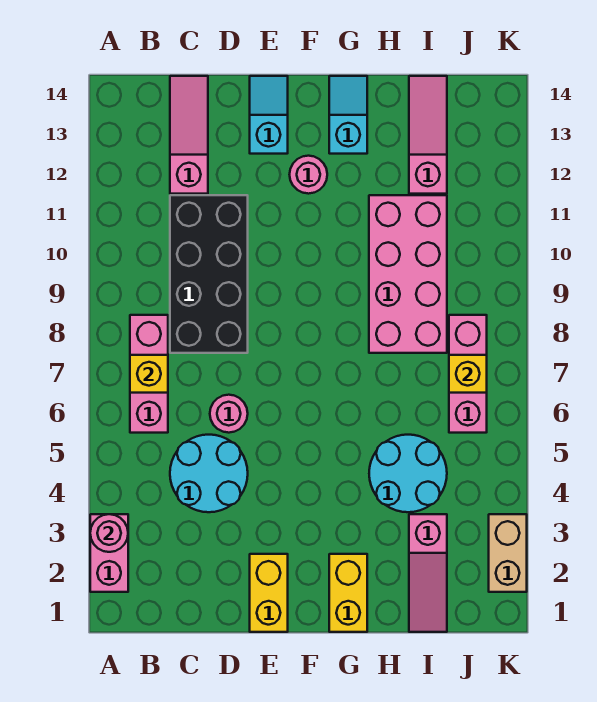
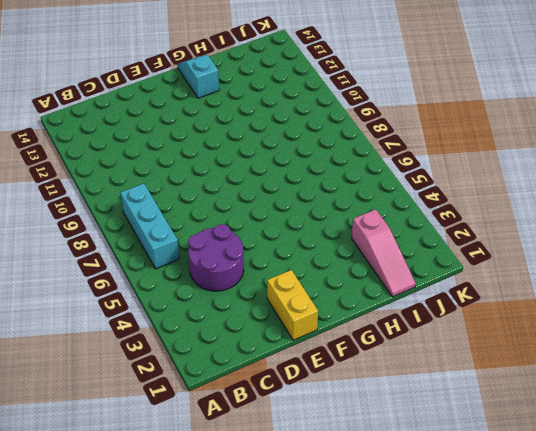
cyan 1x3 brick [121,183,179,269] -> pink 1x3 brick [130,315,168,433]
purple 2x2 round brick [188,224,244,291] -> cyan 2x2 round brick [170,435,248,512]
none -> pink 1x2 brick [90,514,128,592]
none -> black 2x4 brick [170,195,248,353]
none -> pink 1x3 slope [170,76,208,194]

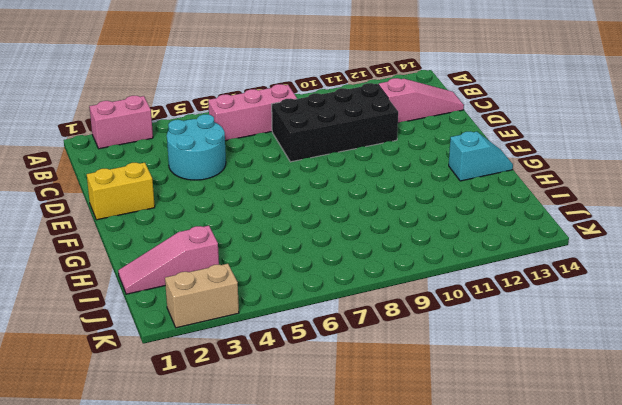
none -> pink 1x1 round brick [210,395,248,433]
none -> cyan 1x2 slope [250,76,288,154]
none -> pink 1x1 round brick [290,156,327,194]

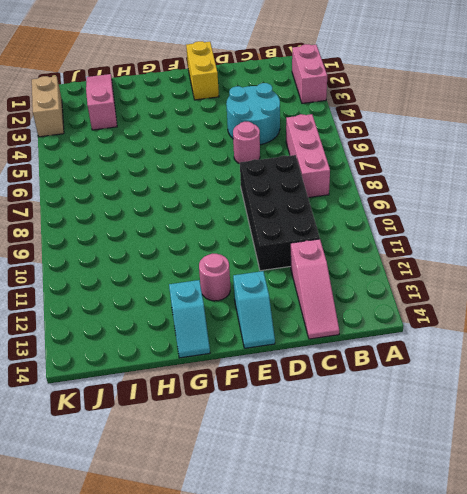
none -> yellow 1x2 brick [329,554,367,632]
none -> cyan 2x2 round brick [369,435,447,512]
none -> pink 2x4 brick [369,195,447,353]

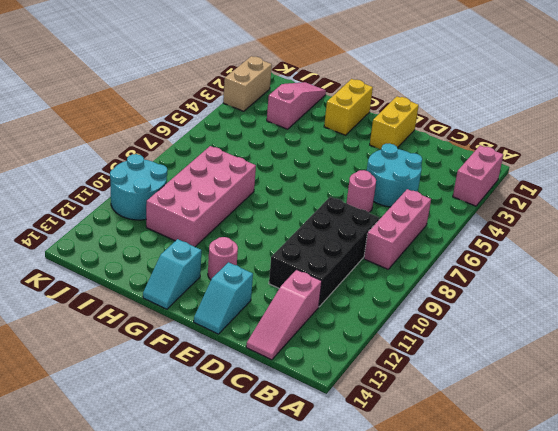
cyan 2x2 round brick [110,154,167,220] -> cyan 2x2 round brick moved to [369,435,447,512]
none -> pink 1x3 slope [409,76,447,194]
none -> pink 1x3 brick [449,315,487,433]
none -> pink 1x1 round brick [90,514,128,552]

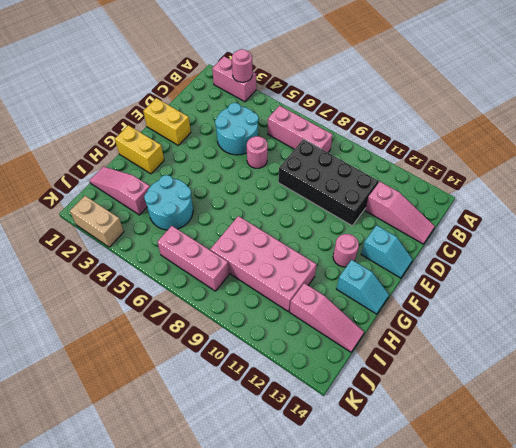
none -> yellow 1x1 brick [130,355,168,393]
none -> yellow 1x1 brick [449,355,487,393]

